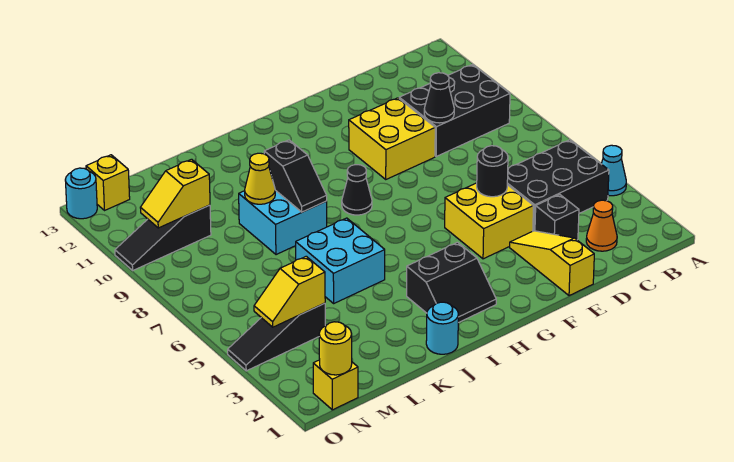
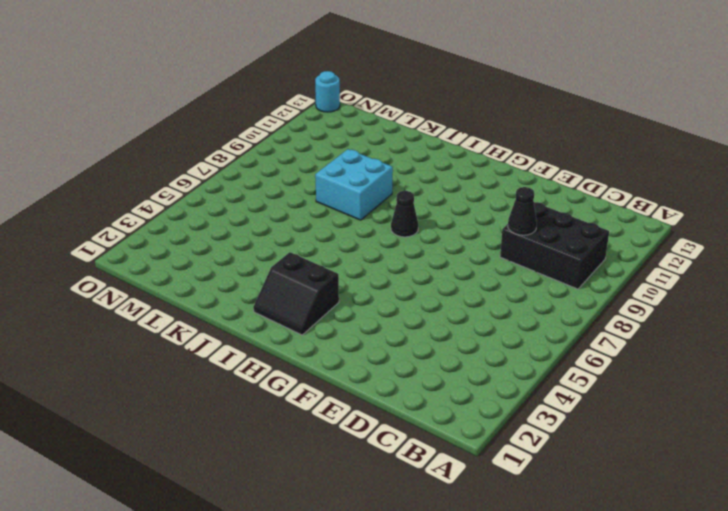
none -> cyan 1x1 cone [601,145,626,196]
none -> black 2x3 brick [507,140,609,231]
none -> orange 1x1 cone [586,200,617,251]

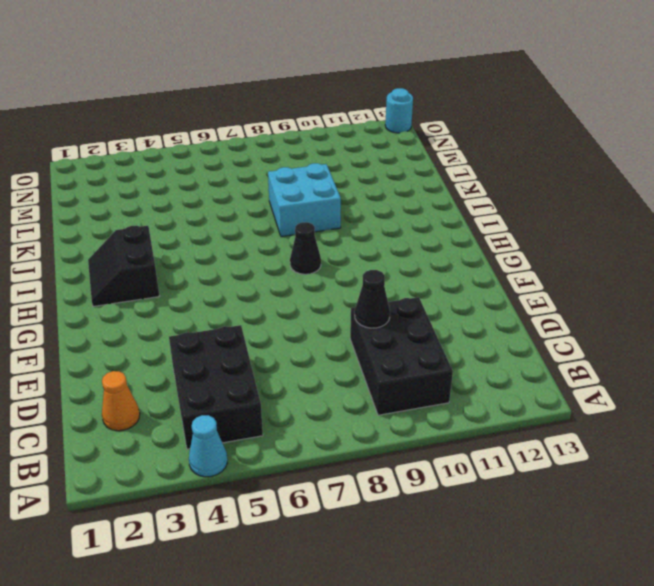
none -> black 1x1 brick [535,194,579,240]
none -> yellow 1x3 slope [510,231,594,296]
none -> yellow 2x2 brick [445,183,533,259]

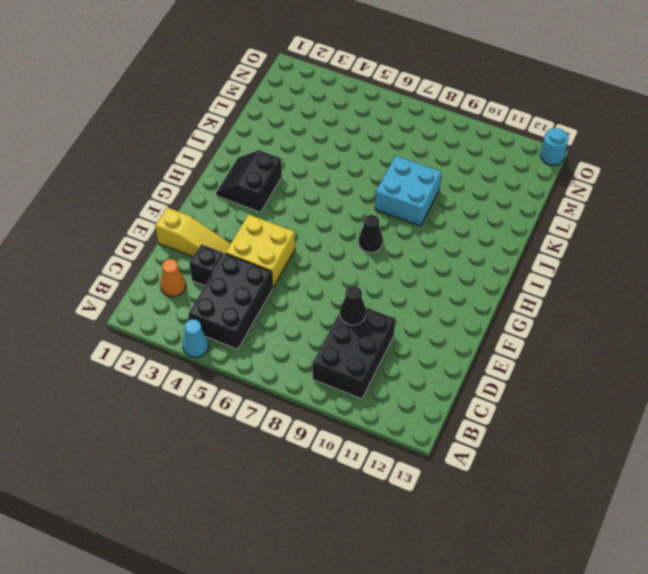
none -> yellow 2x2 brick [349,98,435,179]
none -> cyan 1x1 round brick [426,302,458,354]
none -> cyan 2x2 brick [296,218,385,303]

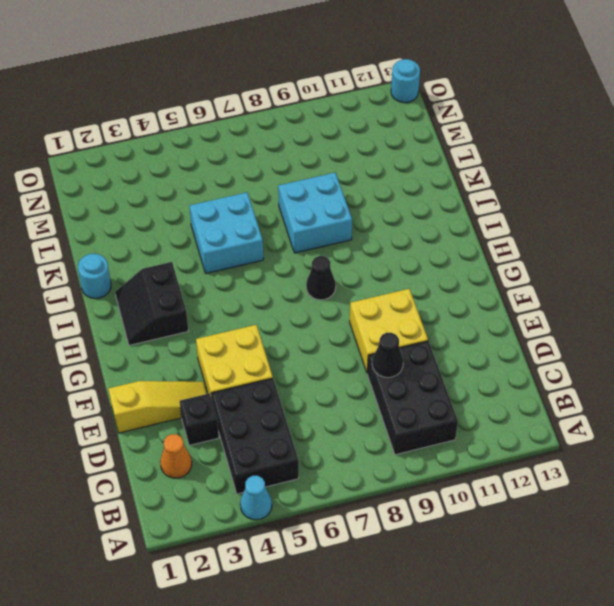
none -> black 1x3 slope [228,303,325,371]
none -> black 1x3 slope [115,205,211,270]
none -> yellow 1x1 brick [313,360,358,410]

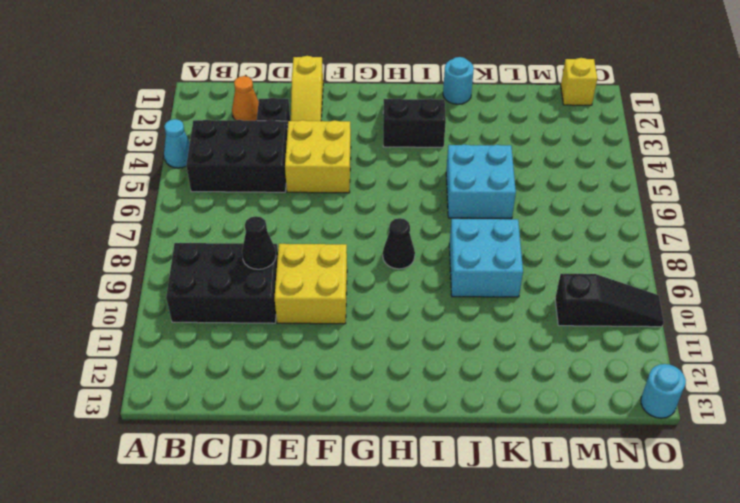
none -> black 1x3 slope [228,303,325,371]
none -> yellow 1x1 brick [86,155,130,210]
none -> black 1x1 round brick [477,146,508,197]

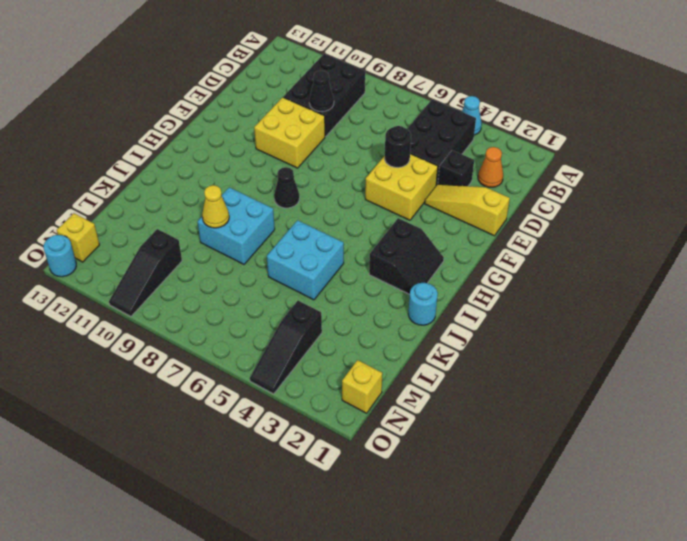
none -> black 1x2 slope [264,140,327,212]
none -> yellow 1x2 slope [254,256,325,327]
none -> yellow 1x2 slope [140,159,210,228]

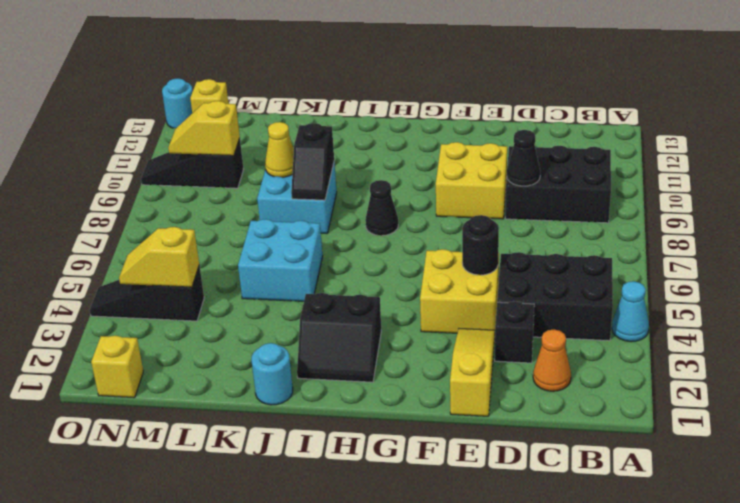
none -> yellow 1x1 round brick [319,322,352,375]

